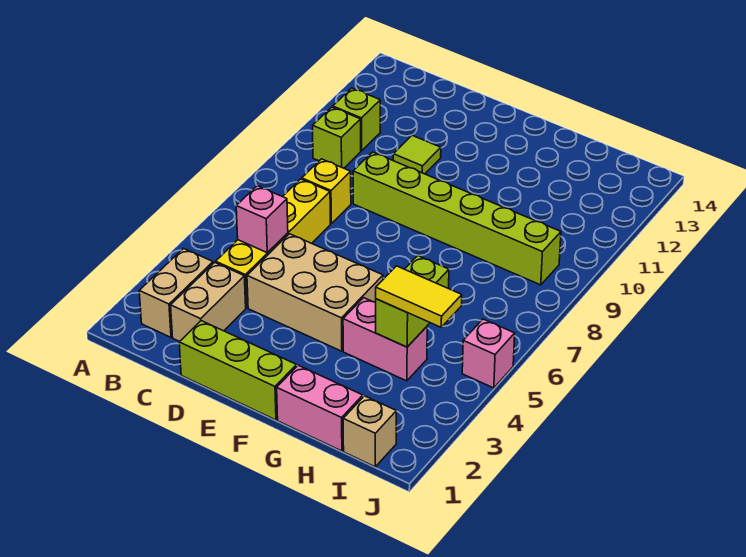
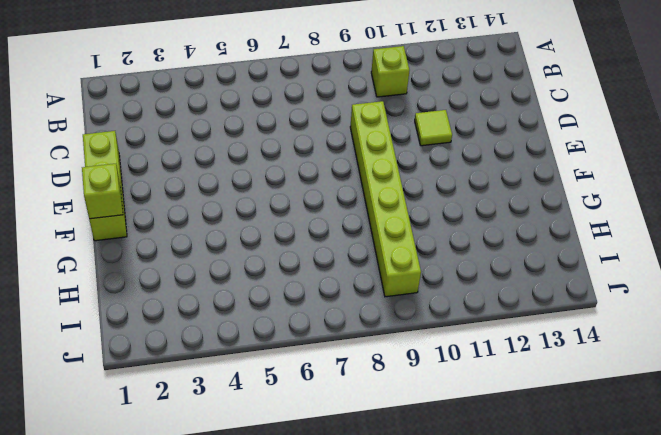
lime 1x1 brick [82,164,123,219] -> lime 1x1 brick moved to [333,88,380,151]
none -> tan 1x2 brick [139,248,213,337]
none -> tan 1x2 brick [171,262,246,342]
none -> yellow 1x4 brick [216,179,330,308]

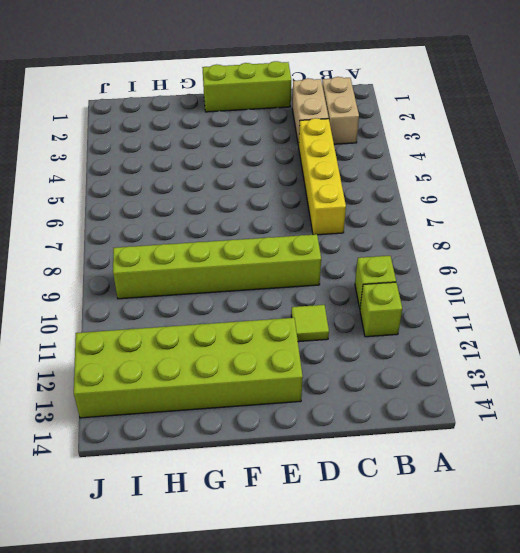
lime 2x6 brick [74,318,303,418] -> none
none -> yellow 1x1 brick [302,159,351,223]
none -> tan 2x3 brick [247,234,383,351]
none -> pink 1x2 brick [277,365,363,451]

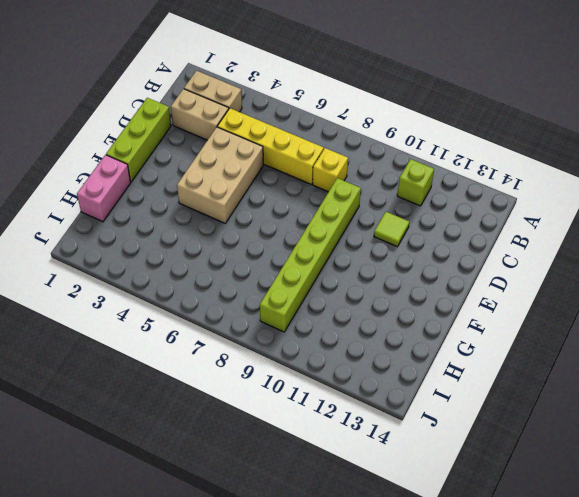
none -> lime 1x1 brick [313,107,361,168]
none -> pink 1x2 brick [343,298,427,381]
none -> tan 1x1 brick [343,396,396,467]

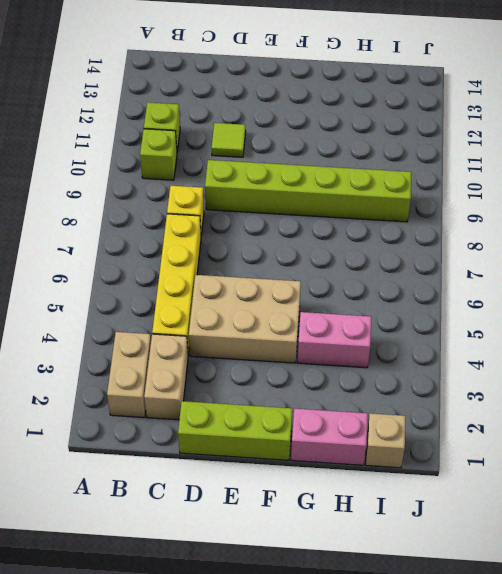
none -> pink 1x1 brick [462,319,515,388]
none -> pink 1x1 brick [236,186,288,253]
none -> lime 1x2 brick [376,256,449,347]

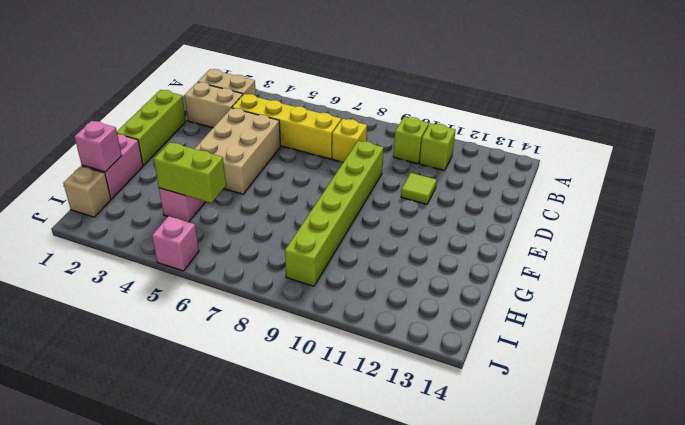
pink 1x1 brick [74,121,122,172] -> pink 1x1 brick moved to [236,186,288,253]
none -> yellow 1x2 tile [376,266,462,327]

